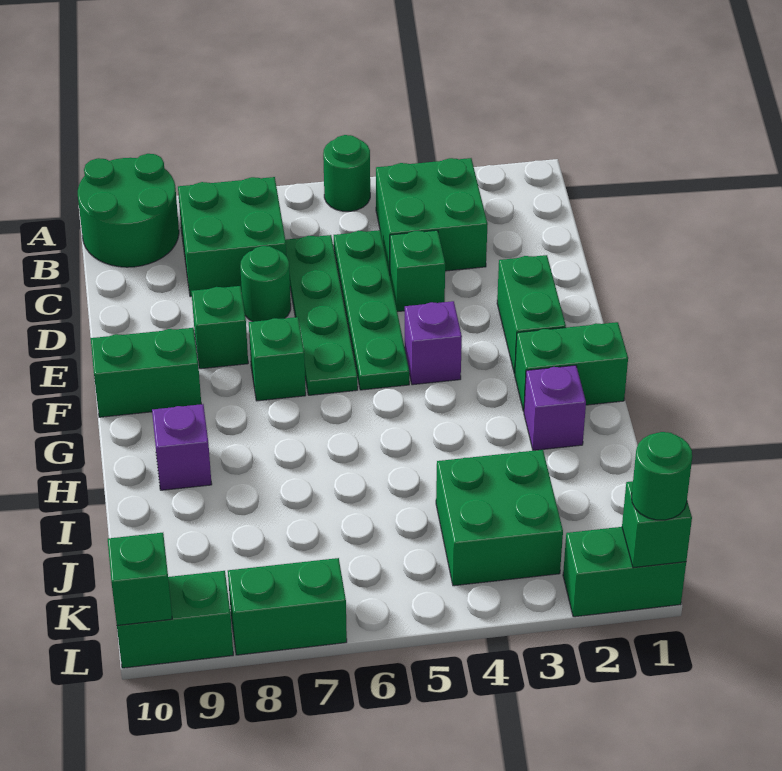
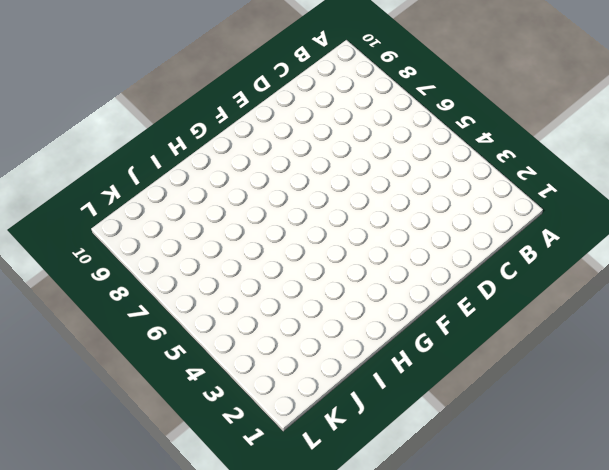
none -> green 1x1 round brick [323,135,370,211]
none -> green 2x2 round brick [78,154,179,267]
none -> green 2x2 brick [376,158,488,274]

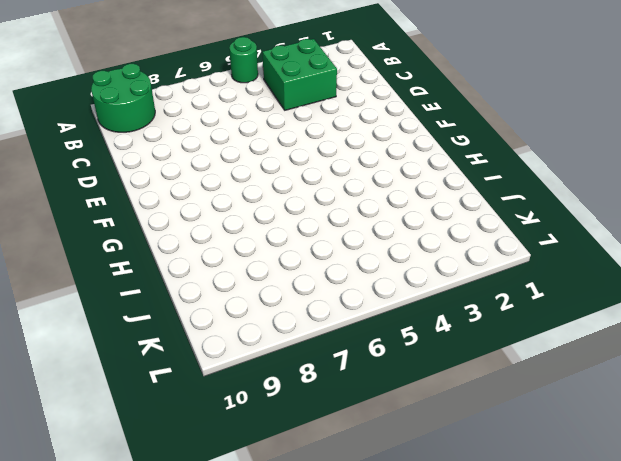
none -> green 2x2 brick [178,177,286,297]
none -> green 1x4 plate [334,230,409,390]
none -> green 1x4 plate [285,235,358,395]

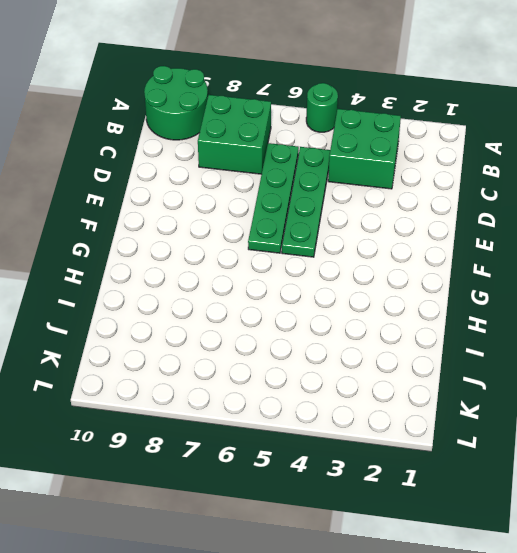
none -> green 1x1 brick [390,230,445,312]
none -> green 1x1 round brick [240,246,291,322]
none -> green 1x2 brick [497,255,566,374]

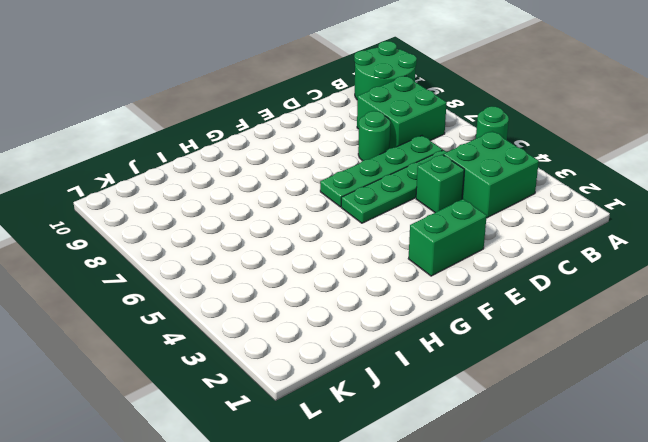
none -> green 1x1 brick [191,286,248,369]
none -> purple 1x1 brick [405,301,462,385]
none -> green 1x1 brick [249,317,306,401]

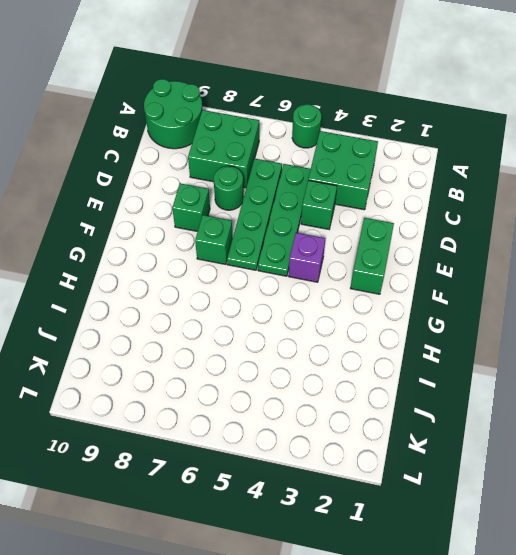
none -> green 1x2 brick [91,328,201,417]
none -> green 1x2 brick [515,322,628,411]
none -> purple 1x1 brick [524,365,586,450]

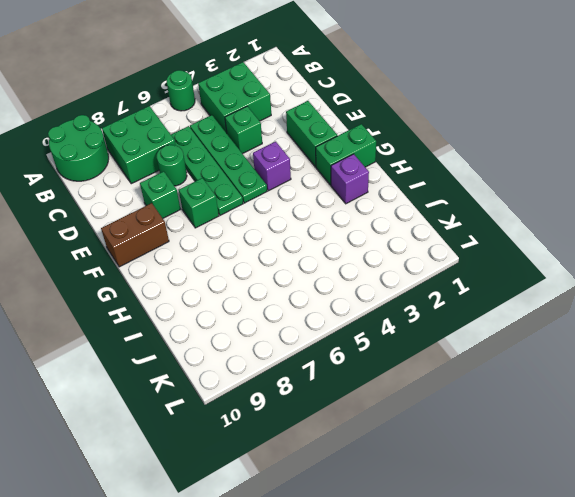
brown 1x2 brick [101,203,169,267] -> green 1x2 brick [91,328,201,417]
none -> purple 1x1 brick [152,404,212,490]
none -> green 2x2 brick [436,450,563,586]
none -> green 1x2 brick [563,527,686,617]

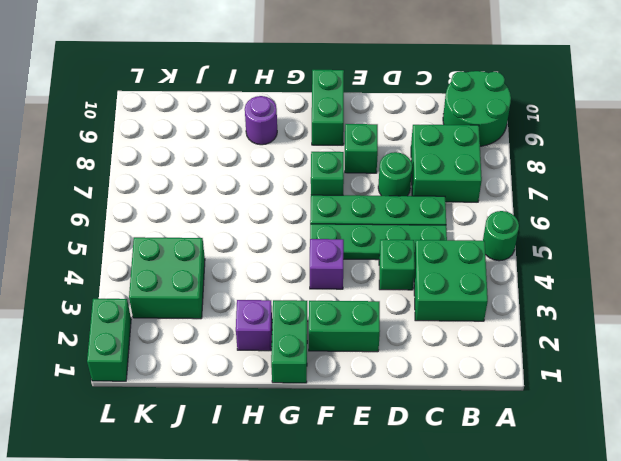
purple 1x1 round brick [245,96,277,145] -> purple 1x1 brick [152,404,212,490]
none -> green 1x2 brick [228,558,347,655]
none -> green 1x2 brick [117,571,233,668]
none -> green 1x1 brick [622,481,692,568]

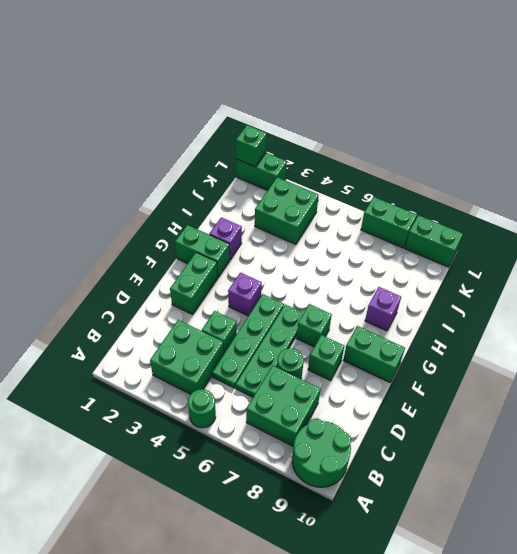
none -> green 1x1 brick [108,533,172,625]
none -> green 1x1 round brick [632,432,692,520]

